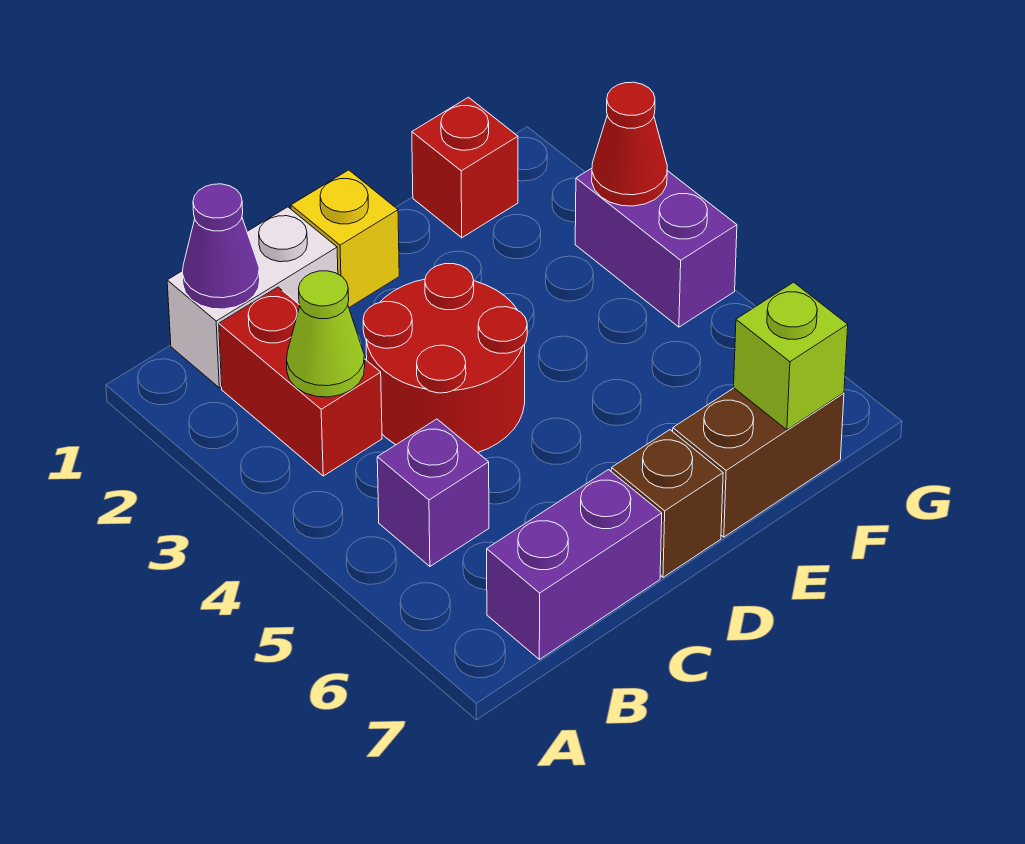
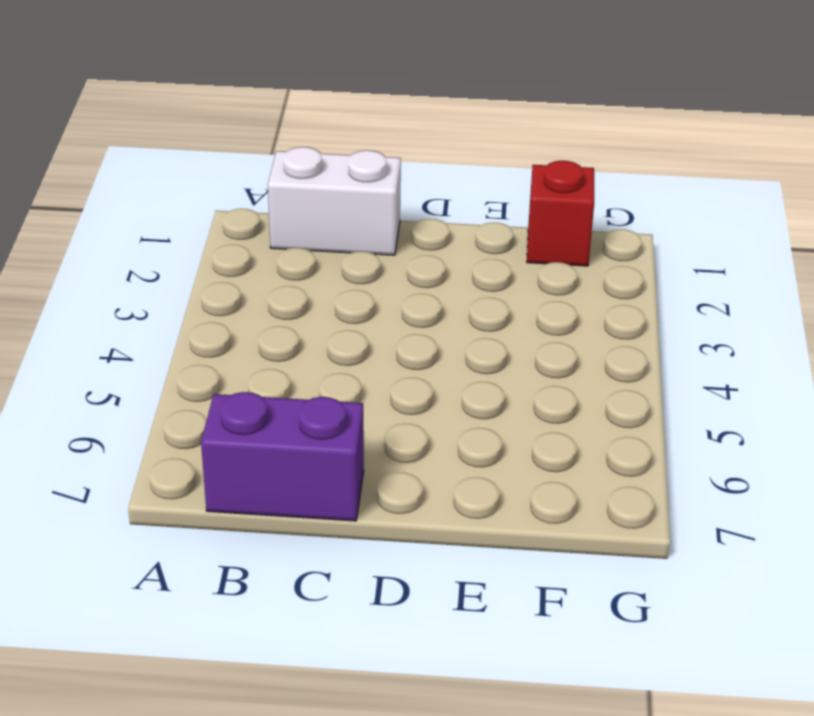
none -> red 1x2 brick [219,287,382,476]
none -> purple 1x1 brick [377,419,489,566]
none -> red 2x2 round brick [363,264,527,452]

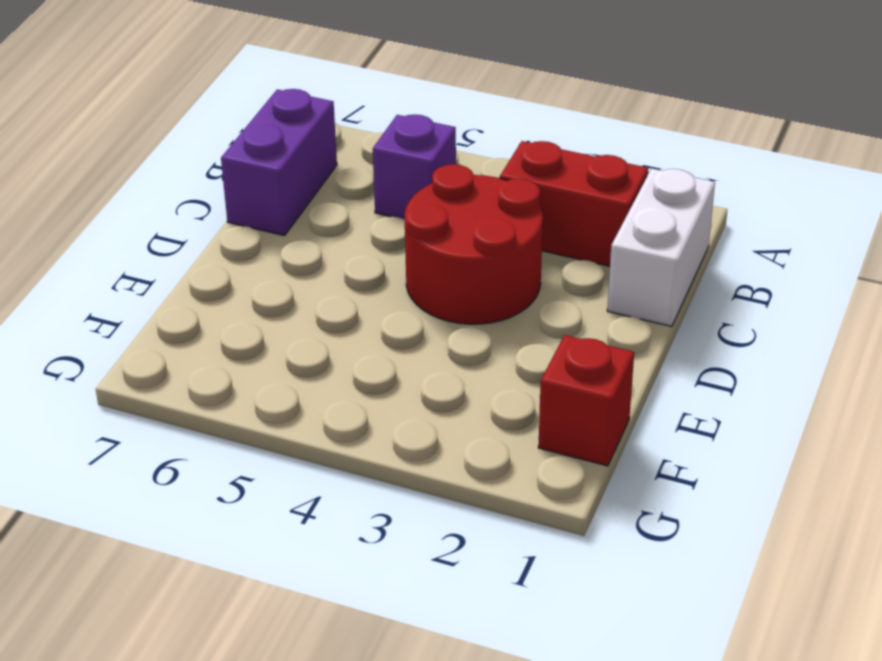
none -> yellow 1x1 brick [291,170,399,307]
none -> brown 1x1 brick [611,430,723,577]
none -> brown 1x2 brick [673,388,844,537]

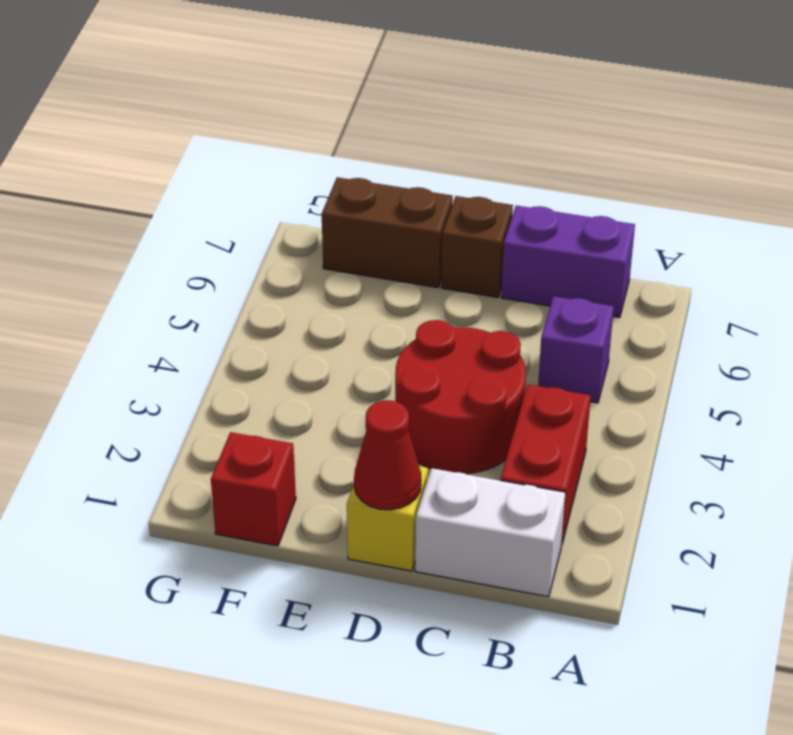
red 1x1 cone [354,400,421,510] -> red 1x1 cone moved to [592,82,667,206]
none -> purple 1x2 brick [575,168,737,327]
none -> purple 1x1 cone [182,184,260,309]
none -> lime 1x1 cone [287,271,365,397]

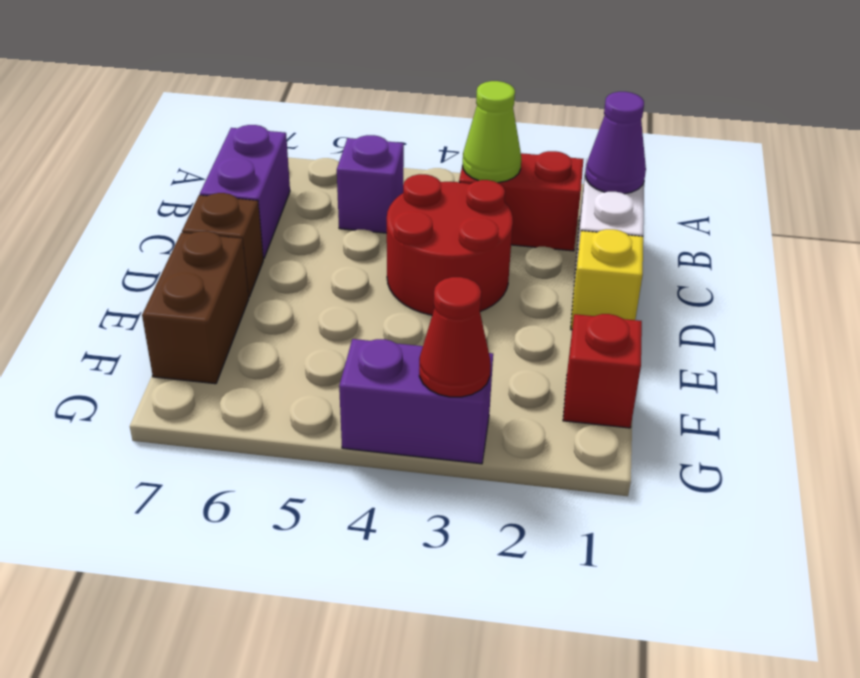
none -> lime 1x1 brick [734,282,848,430]

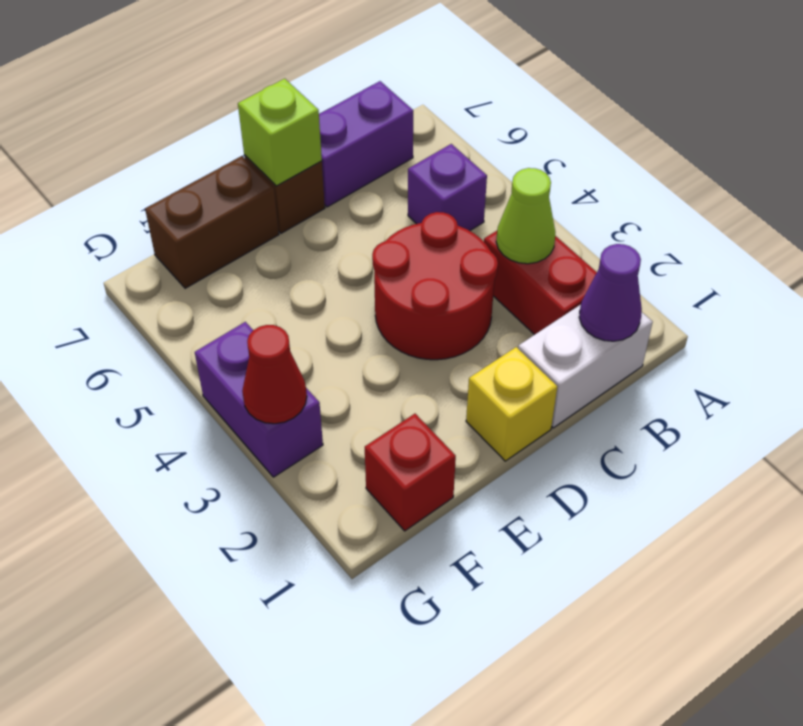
lime 1x1 brick [238,79,322,186] -> lime 1x1 brick moved to [734,282,848,430]

